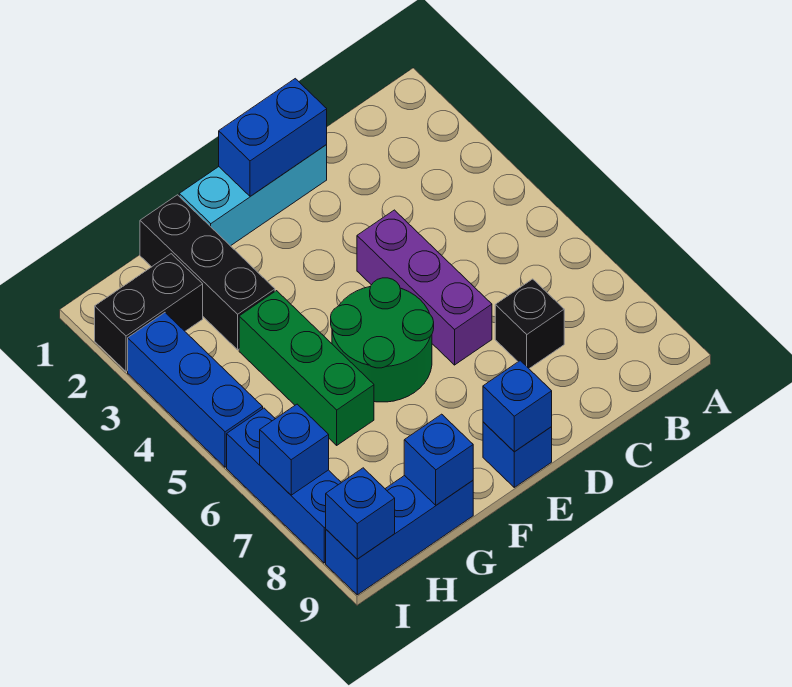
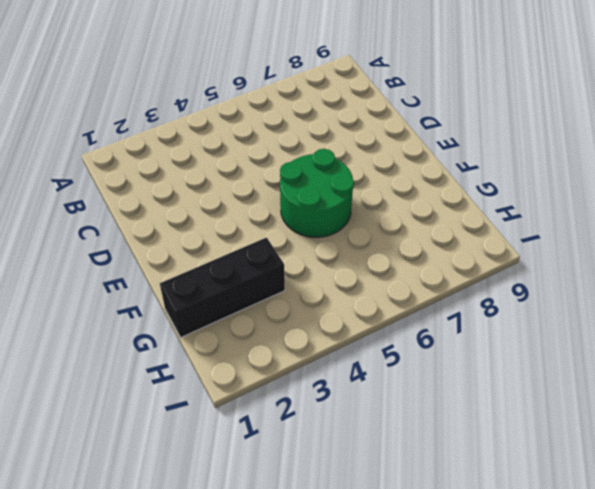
none -> black 1x1 brick [495,279,564,368]
none -> cyan 1x3 brick [179,145,327,246]
none -> purple 1x3 brick [357,210,492,365]

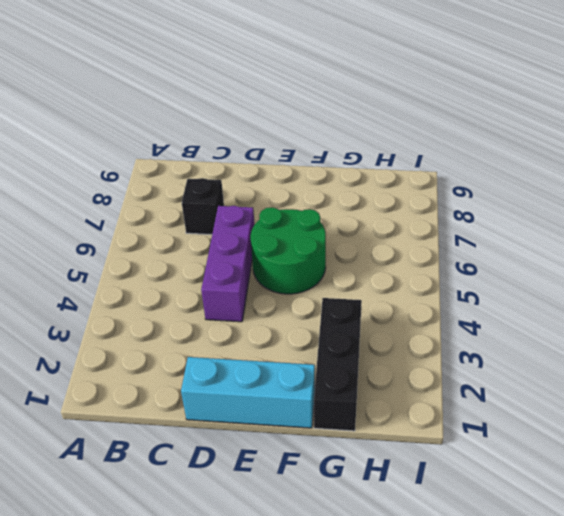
none -> blue 1x1 brick [483,422,552,487]
none -> green 1x3 brick [239,291,374,445]
none -> blue 1x3 brick [326,475,473,595]

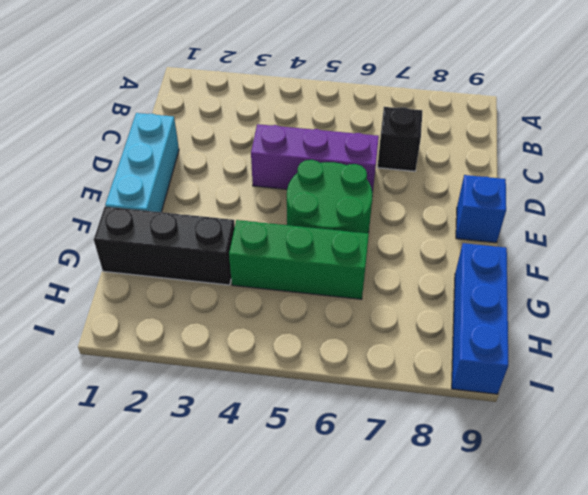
none -> black 1x2 brick [95,254,203,371]
none -> blue 1x3 brick [128,313,263,467]
none -> blue 1x3 brick [227,408,341,563]

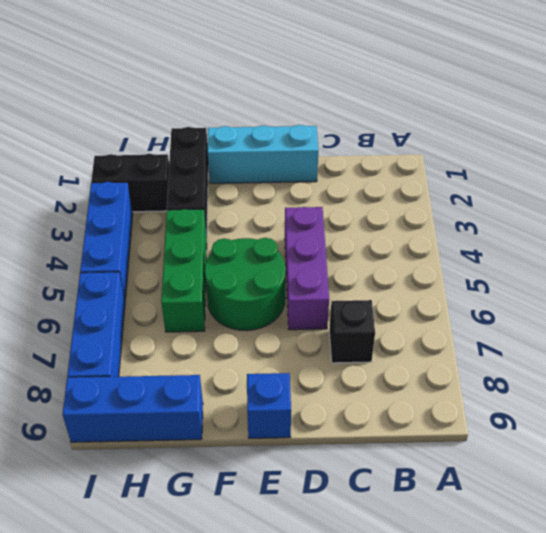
none -> blue 1x2 brick [219,79,327,196]
none -> blue 1x1 brick [483,361,552,452]
none -> blue 1x1 brick [404,414,473,505]

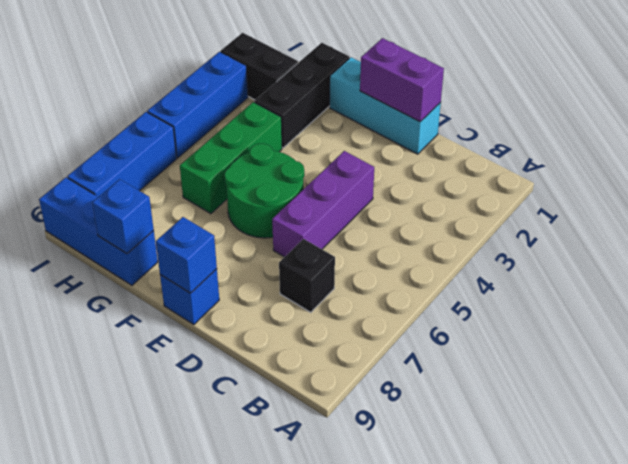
purple 1x2 brick [360,38,444,122] -> blue 1x2 brick [219,79,327,196]
none -> blue 1x1 brick [260,404,329,495]
none -> blue 1x1 brick [326,468,395,559]

